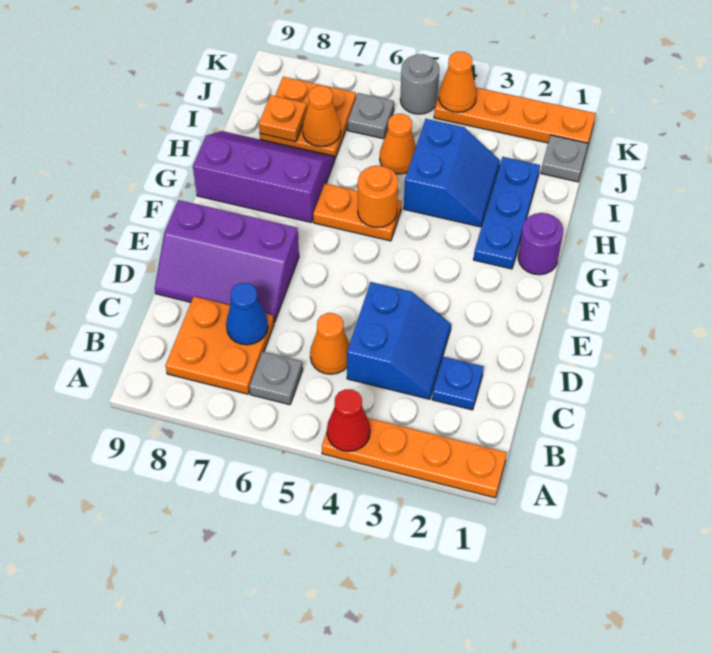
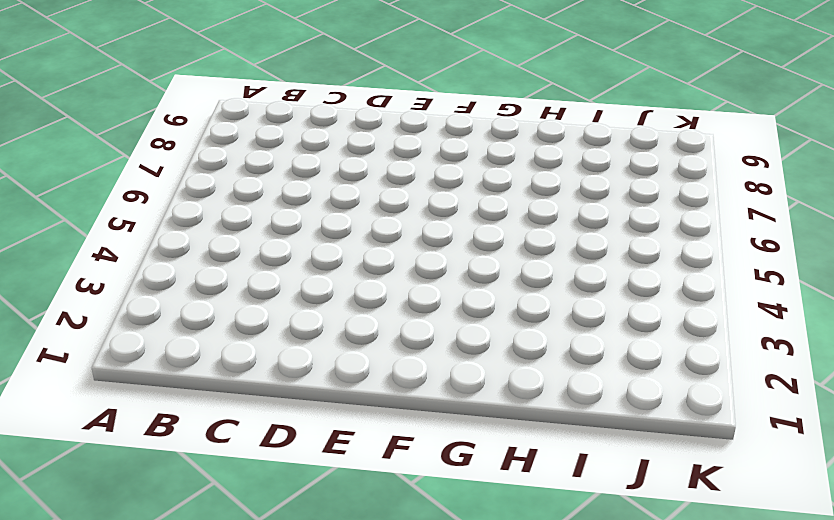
none -> orange 1x4 plate [322,418,507,498]
none -> grey 1x1 plate [249,352,303,405]
none -> orange 2x2 plate [165,296,274,394]

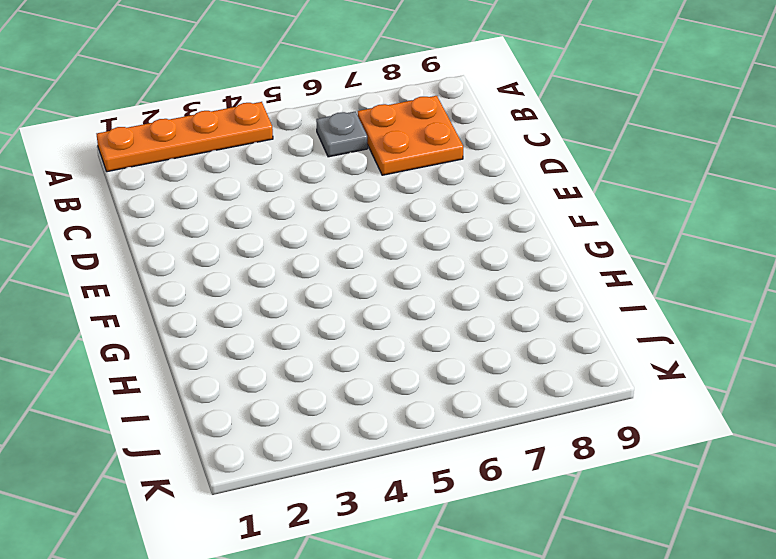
none -> blue 1x1 plate [432,357,484,410]
none -> blue 2x2 slope [347,282,451,399]
none -> orange 1x1 cone [310,313,349,374]

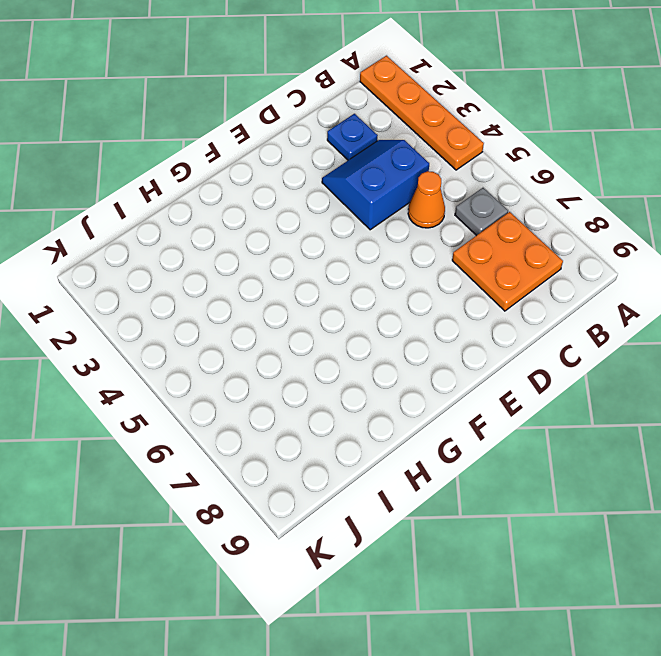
none -> purple 2x3 slope [155,200,299,323]
none -> purple 1x1 round brick [518,213,563,275]
none -> blue 1x3 plate [473,157,540,269]

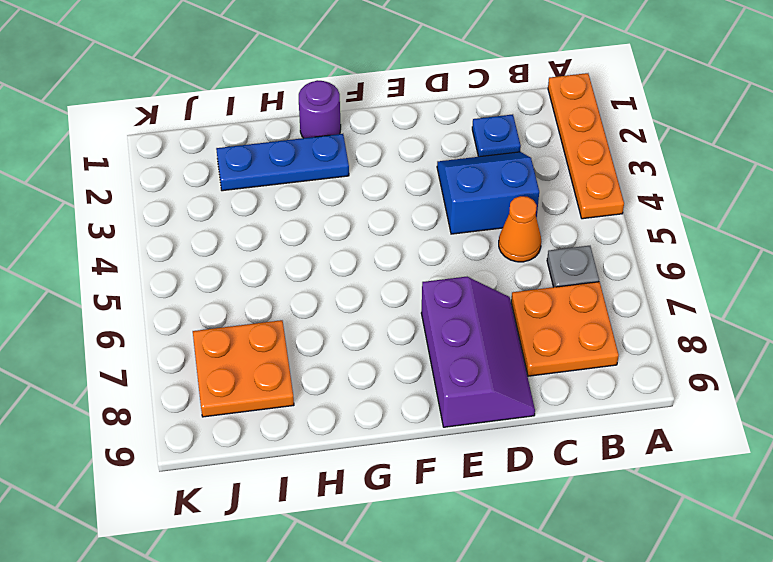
none -> orange 1x2 plate [313,184,402,241]
none -> purple 2x3 slope [193,131,334,223]
none -> blue 2x2 slope [404,119,500,227]

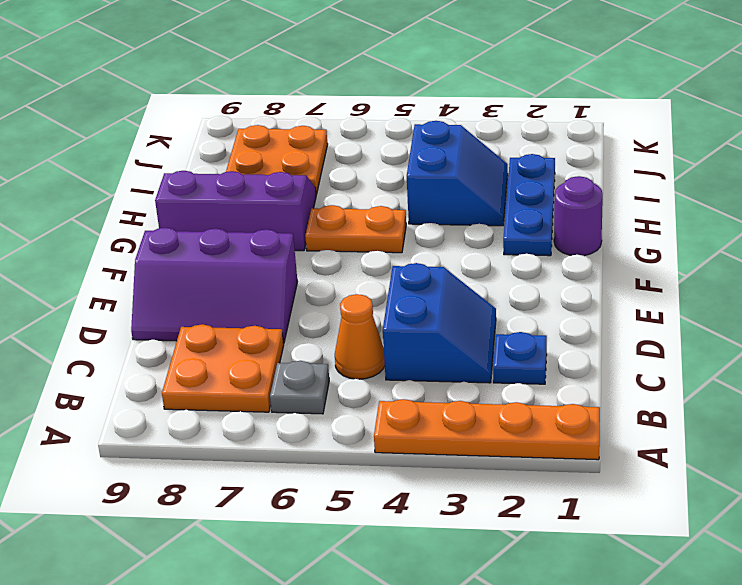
none -> orange 1x1 cone [380,114,416,174]
none -> grey 1x1 plate [541,135,588,182]
none -> grey 1x1 plate [348,93,394,139]

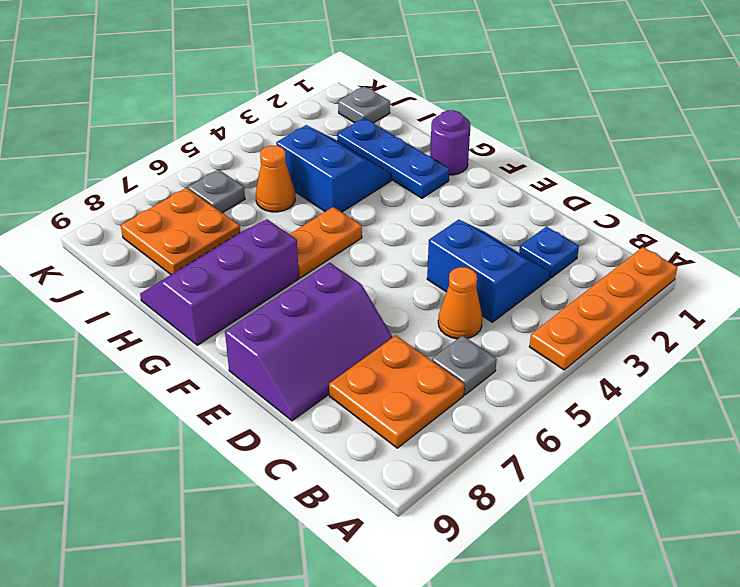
none -> orange 1x4 plate [434,88,596,147]
none -> grey 1x1 round brick [400,54,439,114]
none -> red 1x1 cone [327,389,370,451]

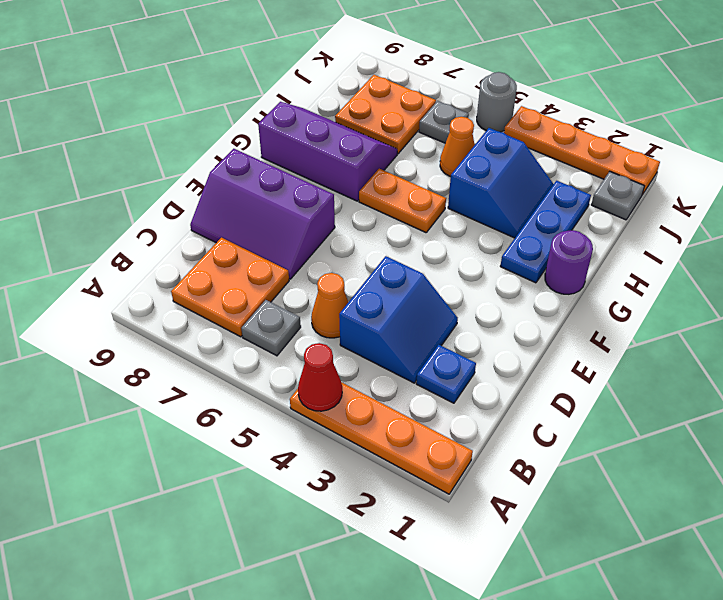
none -> blue 1x1 cone [226,283,268,345]
none -> orange 1x1 round brick [358,165,398,228]
none -> orange 1x1 cone [302,86,341,147]

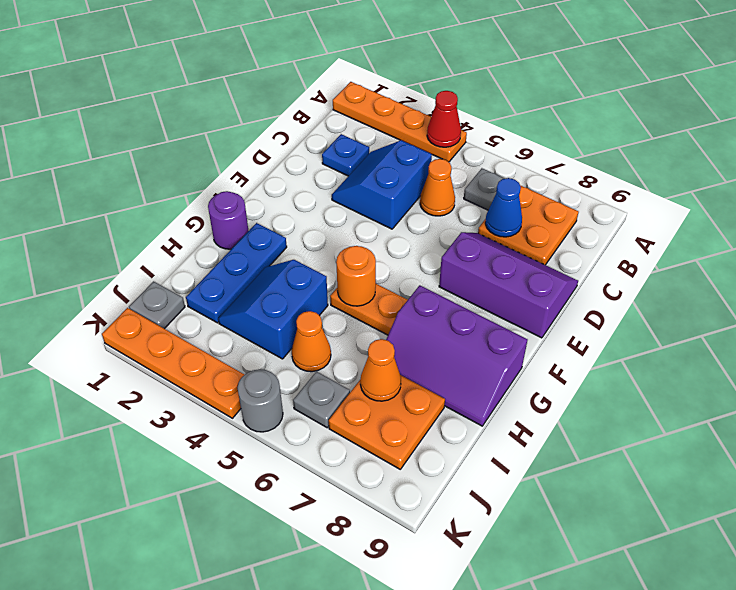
none -> orange 1x1 plate [259,95,307,142]
none -> orange 1x1 cone [439,52,477,112]

